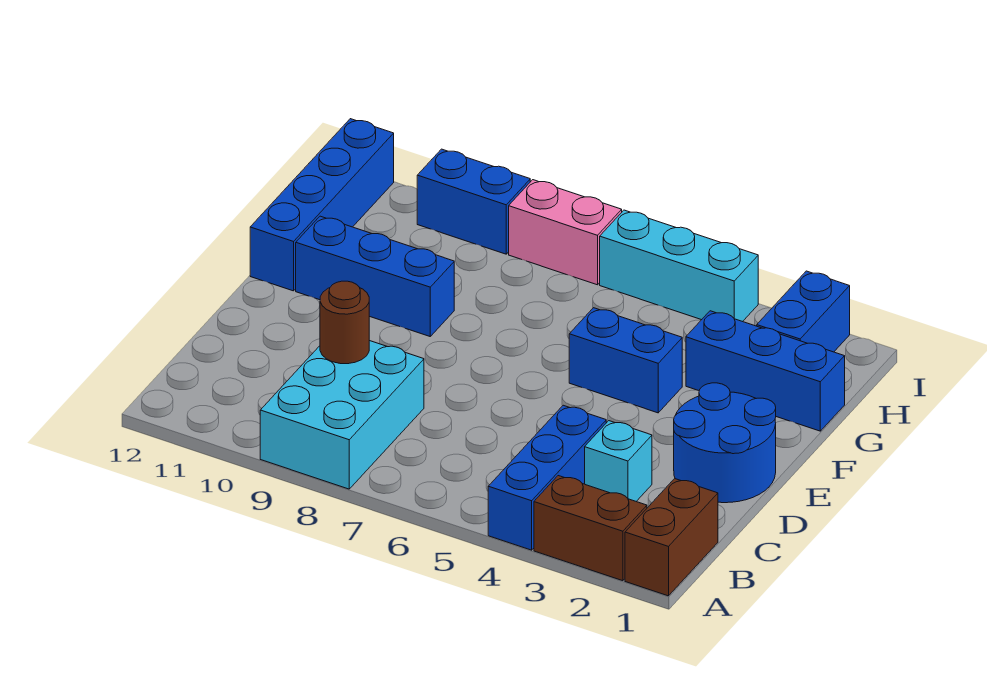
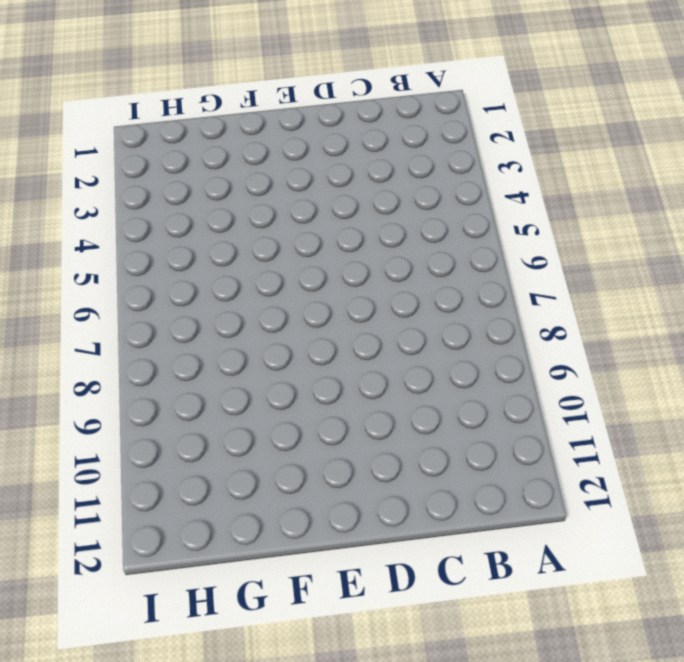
none -> brown 1x2 brick [625,479,718,596]
none -> brown 1x2 brick [534,476,647,581]
none -> blue 1x3 brick [488,405,606,550]

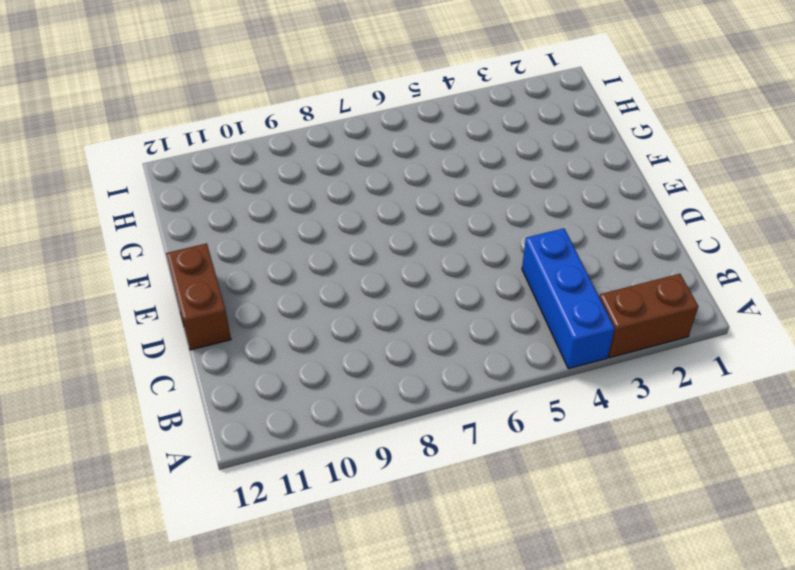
brown 1x2 brick [166,243,231,350] -> brown 1x2 brick moved to [625,479,718,596]
none -> cyan 2x3 brick [260,341,424,489]
none -> cyan 1x1 brick [585,421,652,501]
none -> blue 2x2 round brick [674,383,776,503]

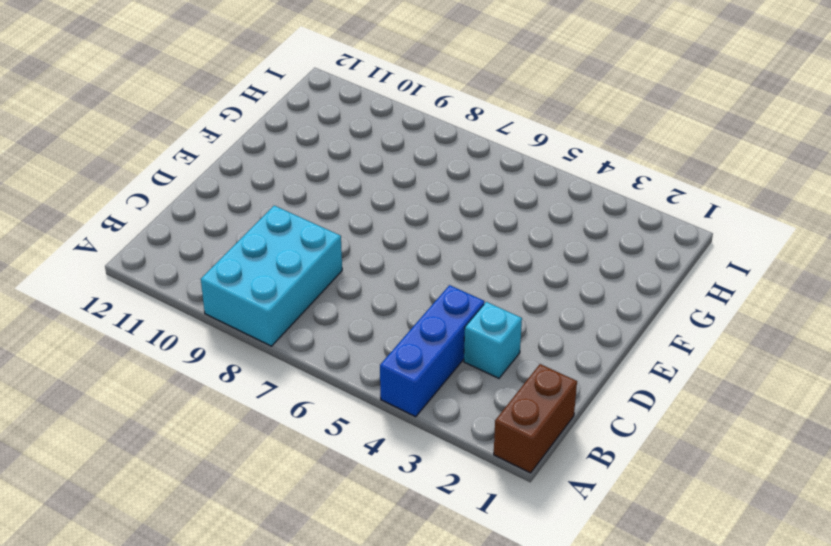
none -> brown 1x2 brick [534,476,647,581]
none -> blue 2x2 round brick [674,383,776,503]
none -> blue 1x2 brick [569,308,682,413]

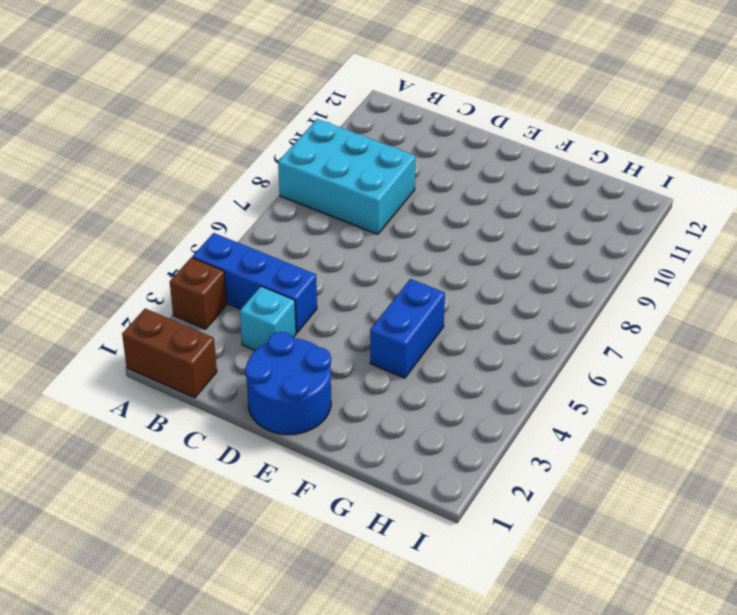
brown 1x1 brick [170,257,227,329] -> brown 1x2 brick [534,476,647,581]
none -> blue 1x3 brick [296,216,454,336]
none -> blue 1x4 brick [250,119,394,291]
none -> blue 1x3 brick [686,311,845,431]

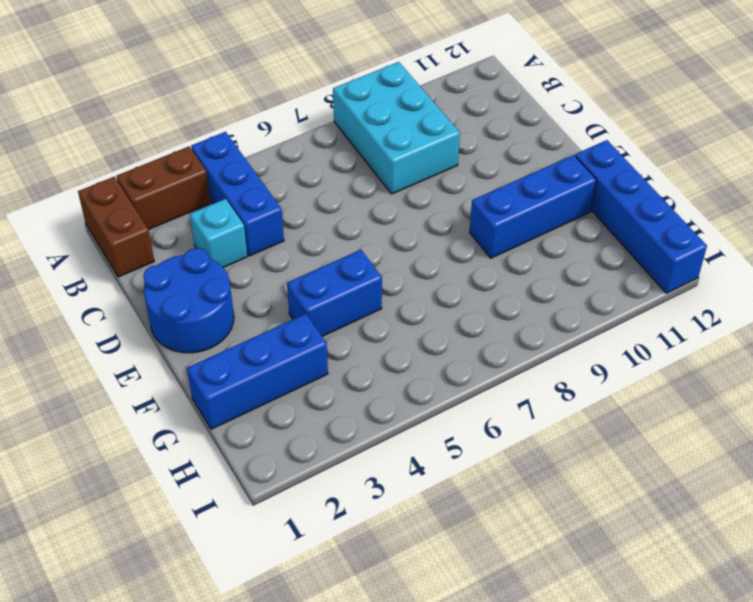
none -> blue 1x2 brick [757,271,850,352]
none -> cyan 1x3 brick [600,210,758,322]
none -> pink 1x2 brick [509,180,622,285]

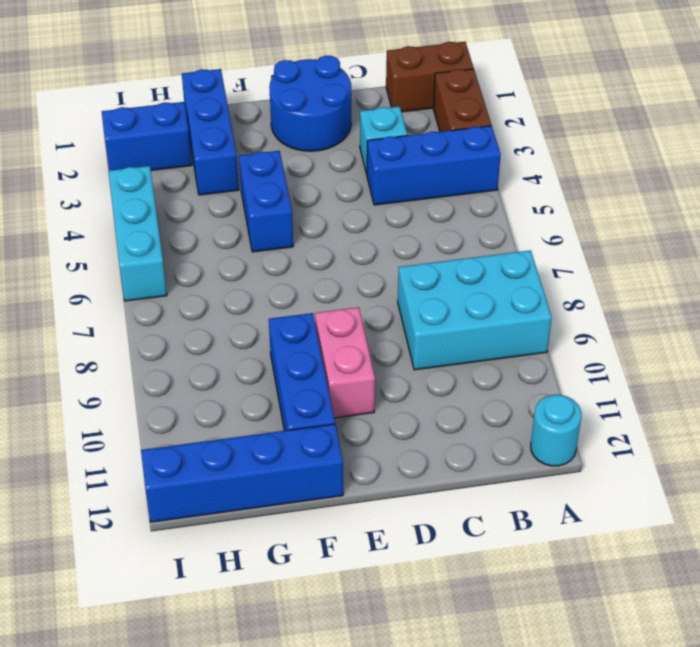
cyan 1x1 round brick [531,395,582,466] -> none
pink 1x2 brick [315,307,375,418] -> pink 1x2 brick moved to [509,180,622,285]
none -> blue 1x2 brick [417,149,530,254]
none -> brown 1x1 round brick [320,281,369,364]

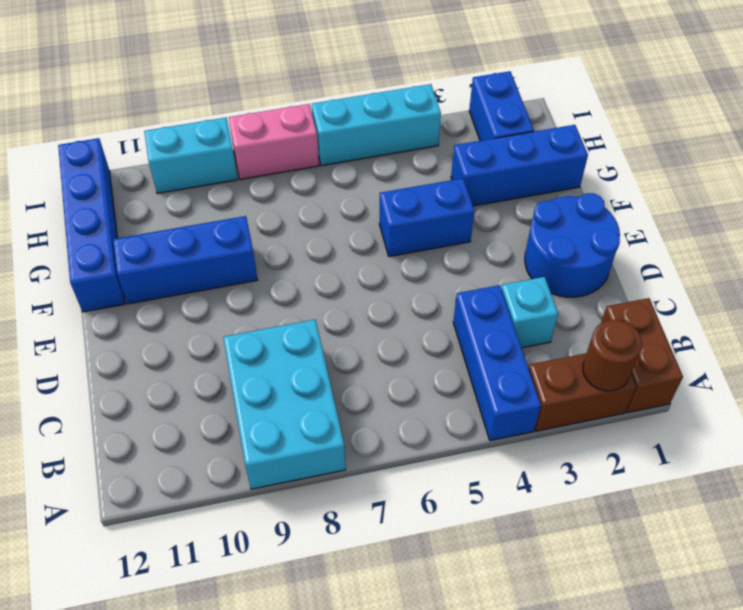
brown 1x1 round brick [583,320,642,391] -> brown 1x1 round brick moved to [320,281,369,364]
cyan 1x2 brick [144,118,238,194] -> blue 1x2 brick [417,149,530,254]

